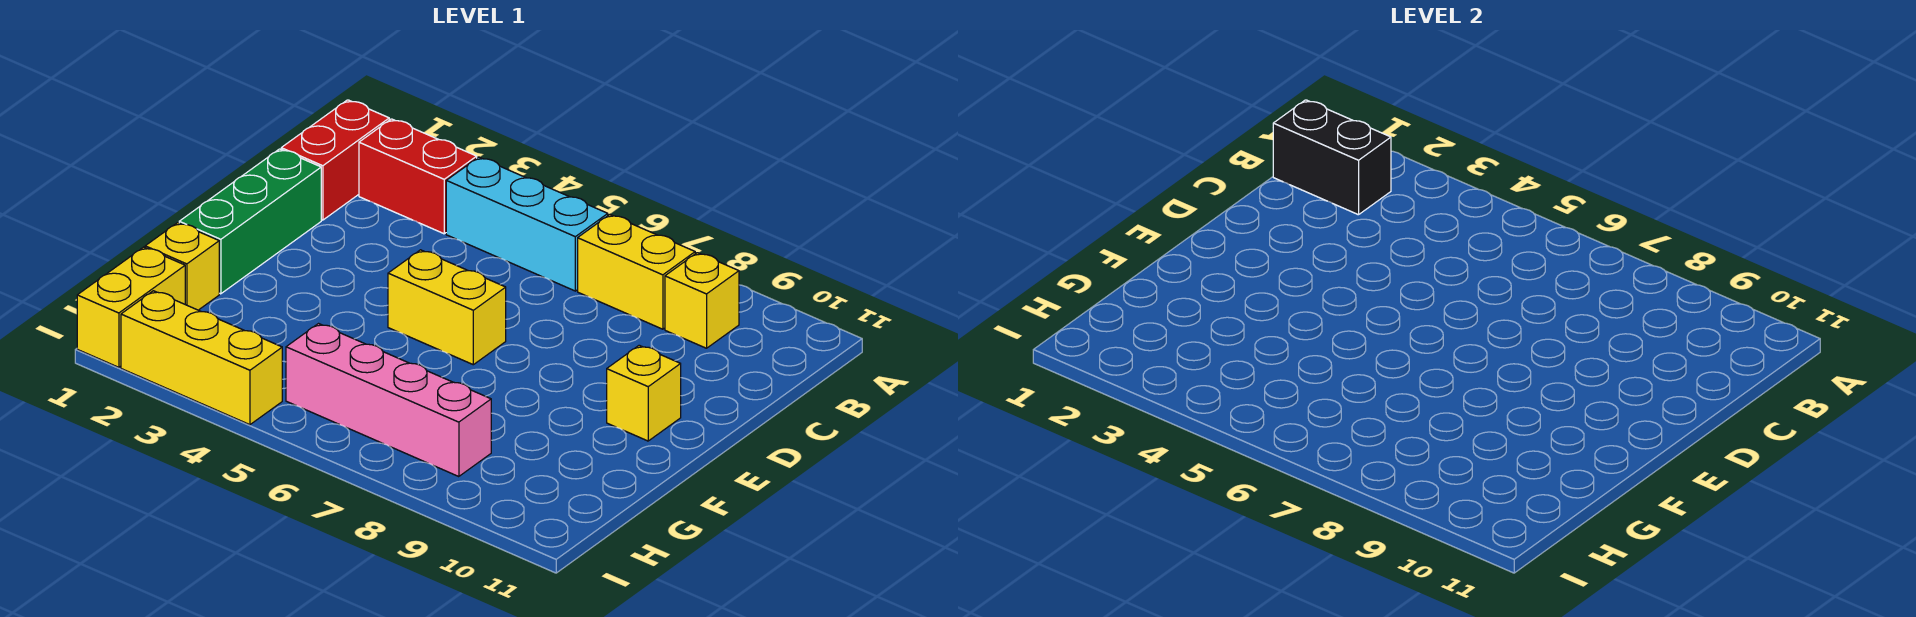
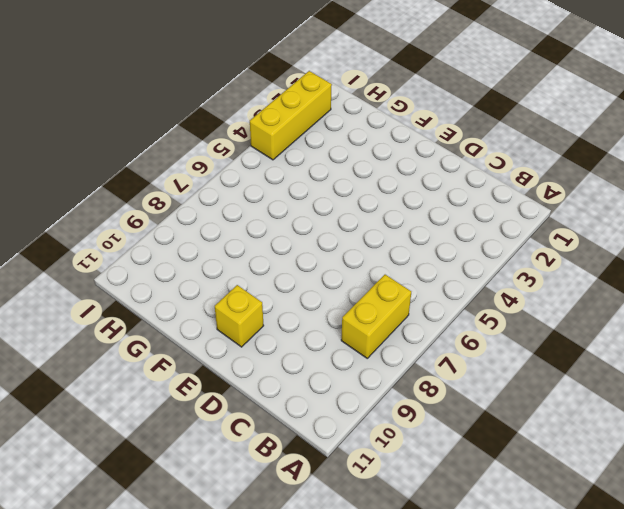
none -> red 1x2 brick [281,100,389,220]
none -> red 1x2 brick [359,119,477,234]
none -> cyan 1x3 brick [446,157,608,291]

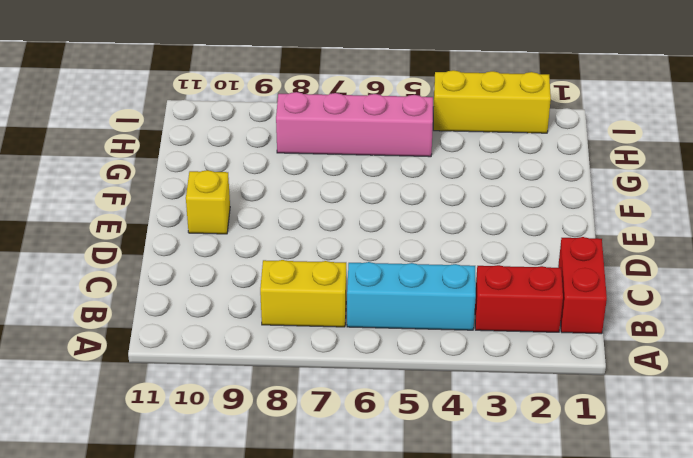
none -> yellow 1x1 brick [665,253,739,348]
none -> green 1x3 brick [179,149,321,294]
none -> yellow 1x2 brick [388,250,506,365]

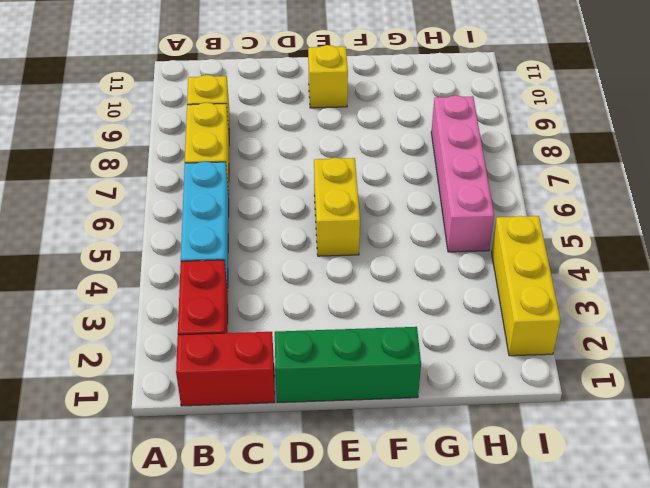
none -> yellow 1x1 brick [145,223,219,310]
none -> yellow 1x2 brick [77,247,185,367]
none -> black 1x2 brick [1273,100,1391,215]

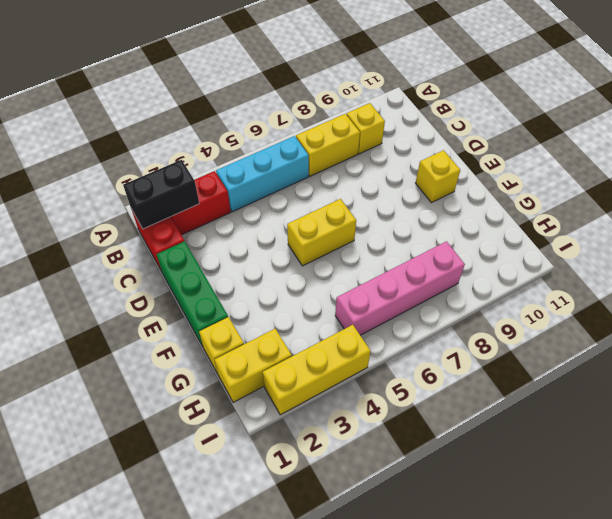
yellow 1x2 brick [215,329,292,403] -> yellow 1x2 brick turned to [77,247,185,367]

